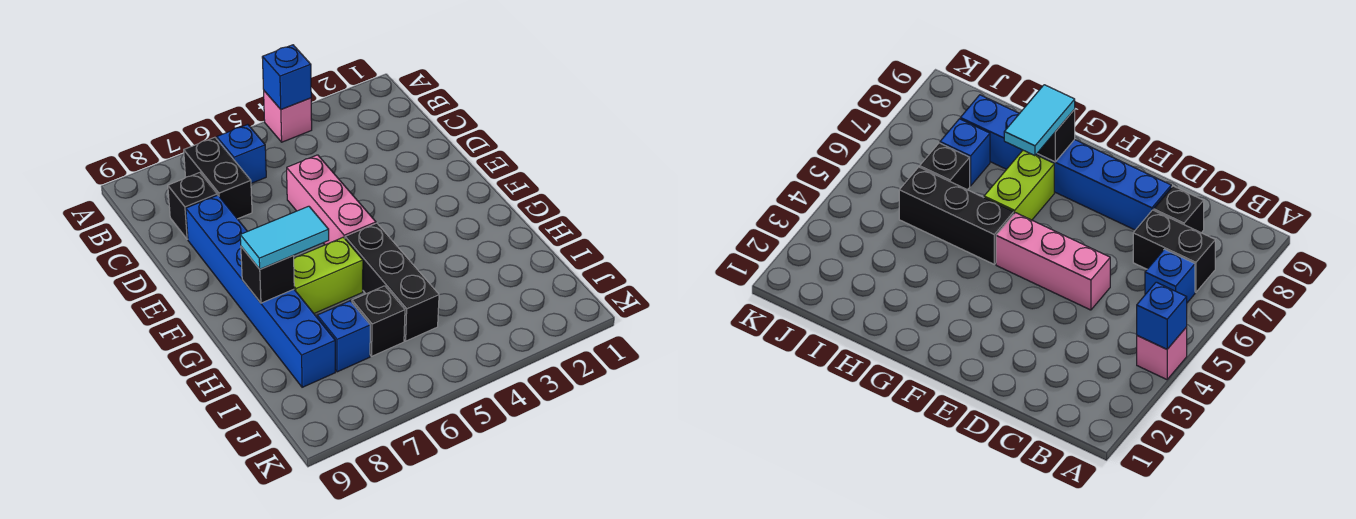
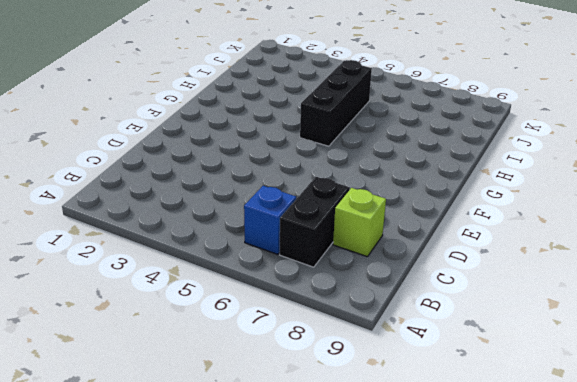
lime 1x1 brick [333,188,386,257] -> black 1x1 brick [168,173,217,239]
none -> pink 1x1 brick [264,91,312,142]
none -> pink 1x3 brick [287,155,376,245]
none -> blue 1x6 brick [186,195,335,387]

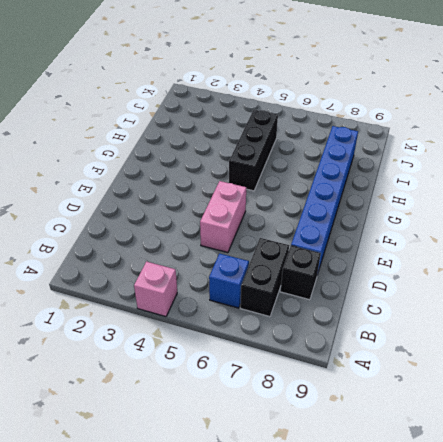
pink 1x2 brick [200,181,246,253] -> pink 1x3 brick [287,155,376,245]
none -> lime 1x2 brick [294,237,363,313]
none -> black 1x1 brick [352,286,405,356]
none -> blue 1x1 brick [317,301,370,372]

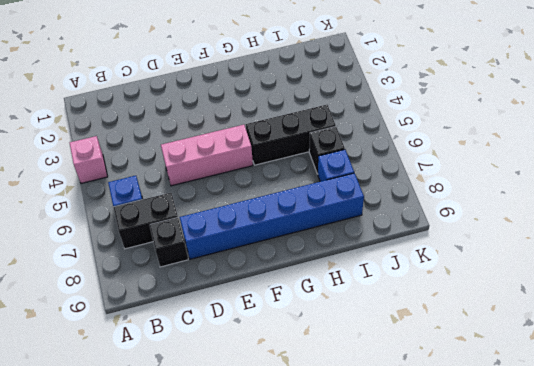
none -> lime 1x2 brick [294,237,363,313]
none -> blue 1x1 brick [262,45,311,110]
none -> black 1x1 brick [241,247,294,303]

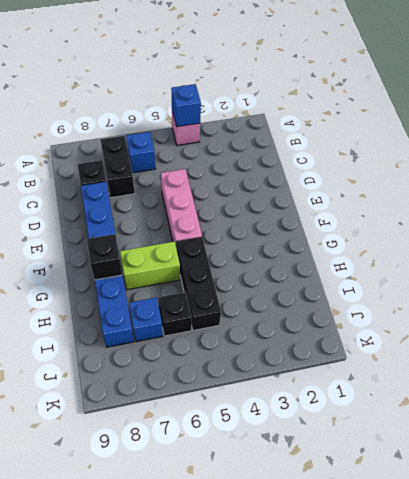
none -> cyan 1x2 tile [240,206,329,269]

